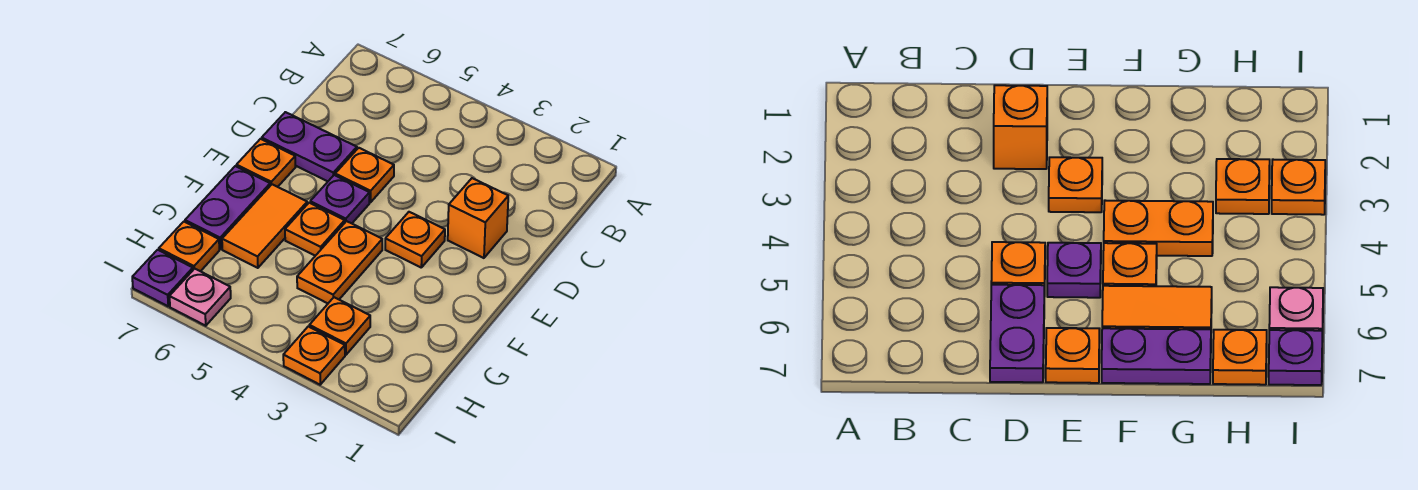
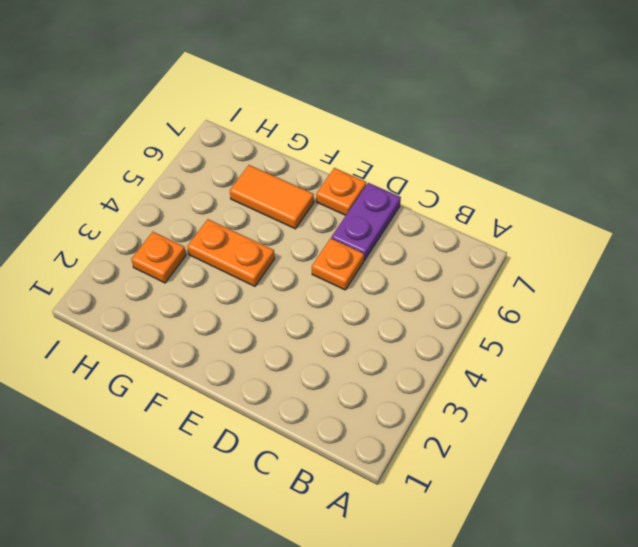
none -> orange 1x1 brick [448,178,508,258]
none -> orange 1x1 plate [385,212,445,267]
none -> purple 1x1 plate [310,175,370,223]

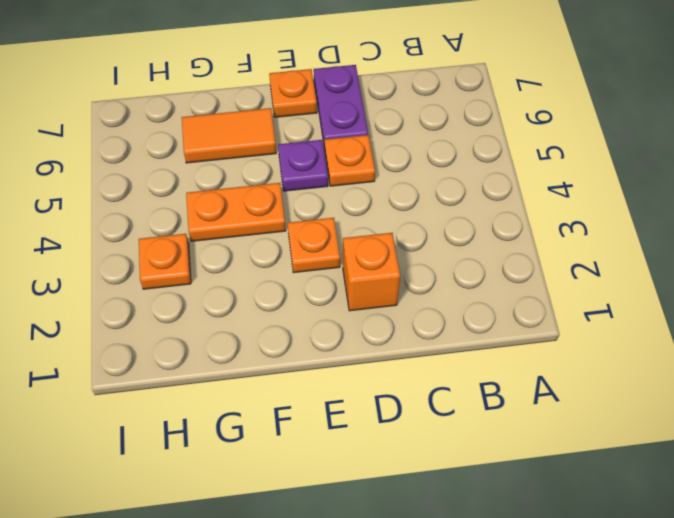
none -> orange 1x1 plate [285,203,345,256]
none -> purple 1x2 plate [185,166,270,249]
none -> orange 1x1 plate [159,222,219,271]

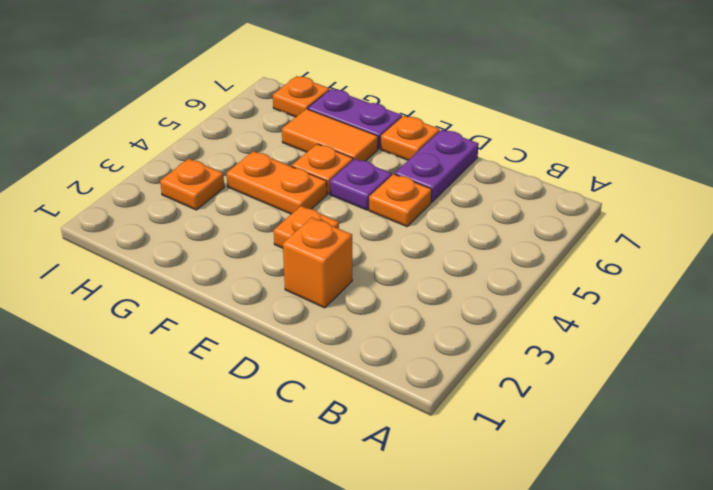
none -> orange 1x1 plate [283,326,345,385]
none -> pink 1x1 plate [170,269,231,326]
none -> purple 1x1 plate [132,250,193,306]

